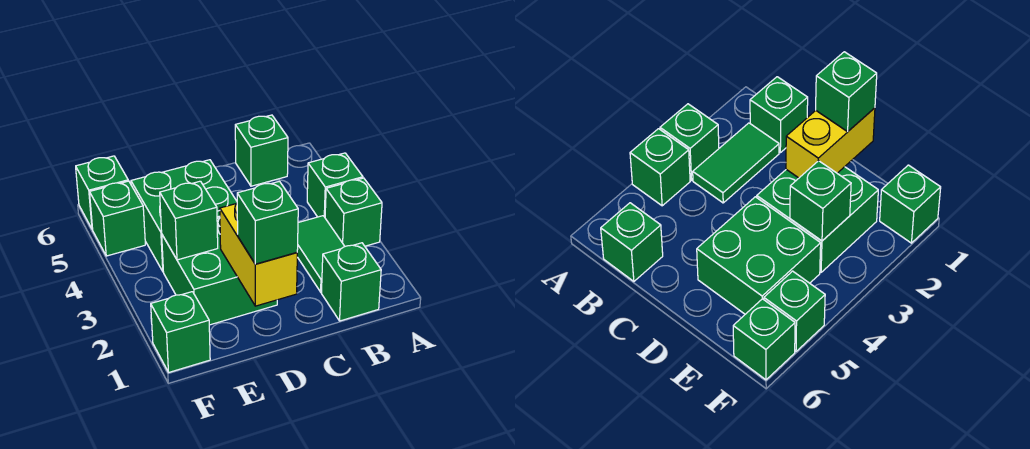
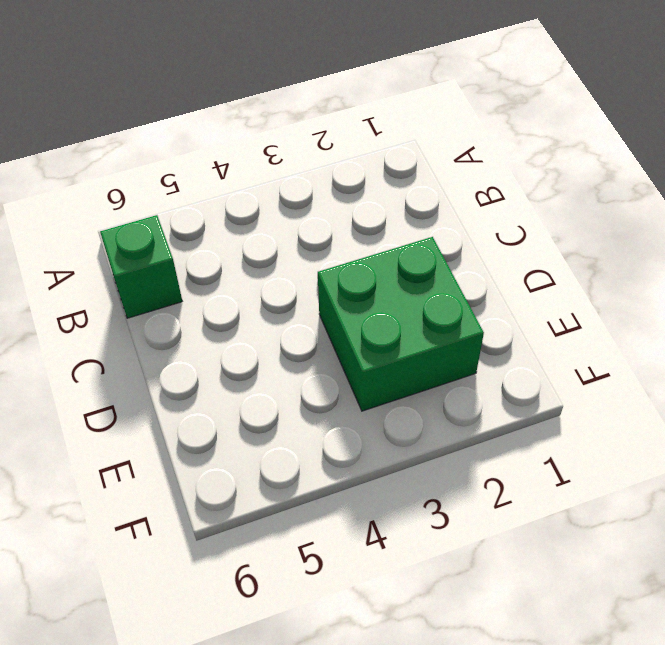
none -> green 1x1 brick [325,178,382,246]
none -> green 1x1 brick [307,153,363,217]
none -> green 1x1 brick [321,243,381,321]

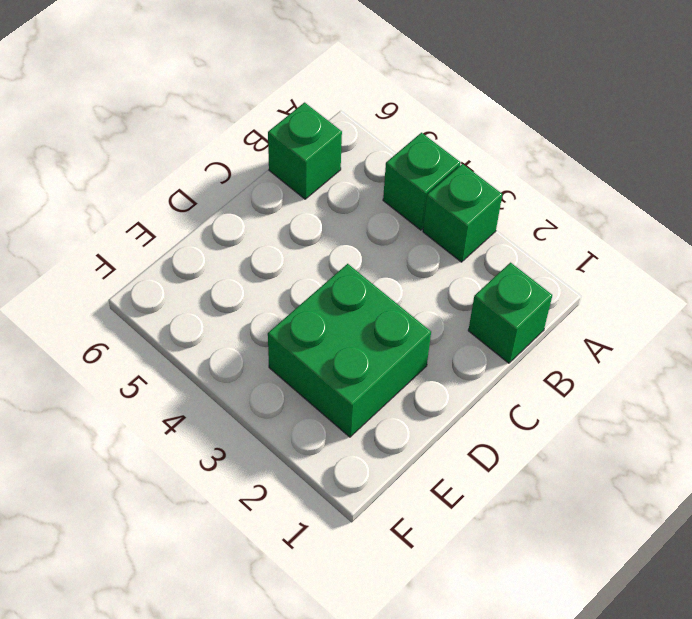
none -> green 1x2 tile [297,216,345,292]
none -> green 2x2 brick [131,160,237,271]
none -> green 1x1 brick [151,292,210,372]

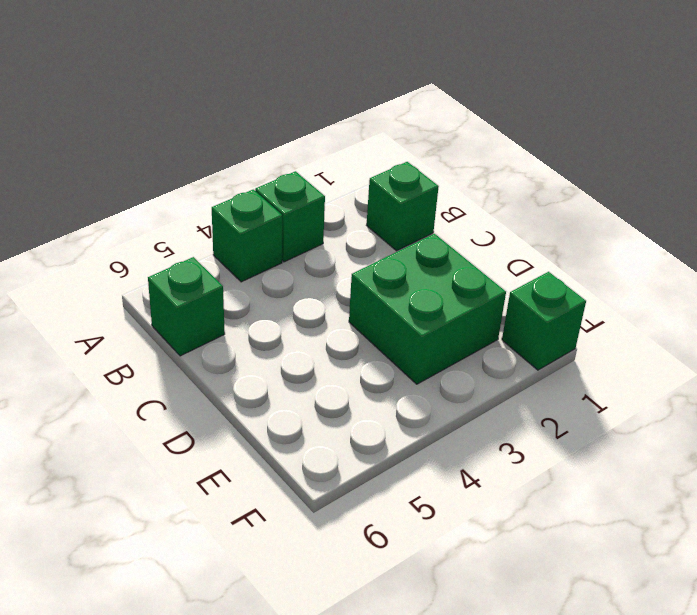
none -> green 1x2 tile [297,216,345,292]
none -> green 2x2 brick [131,160,237,271]
none -> green 1x1 brick [90,181,145,256]

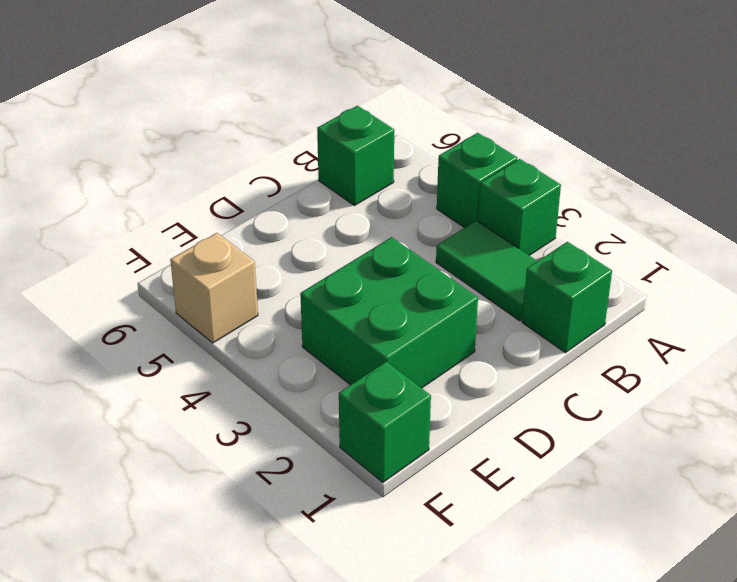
tan 1x1 brick [170,233,258,343] -> green 1x1 brick [90,181,145,256]
none -> green 2x2 brick [131,160,237,271]
none -> green 1x1 brick [76,156,128,229]
none -> yellow 1x2 brick [220,203,297,306]

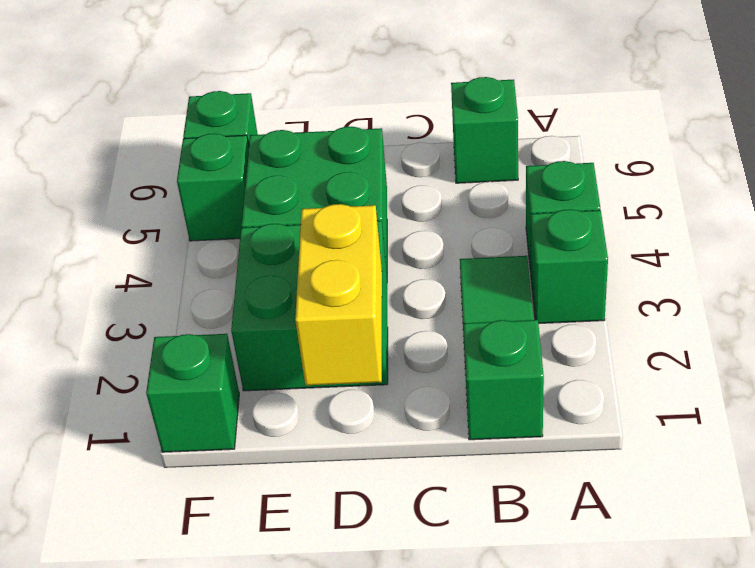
none -> green 1x1 brick [160,181,218,260]
none -> green 1x1 brick [237,181,298,264]

